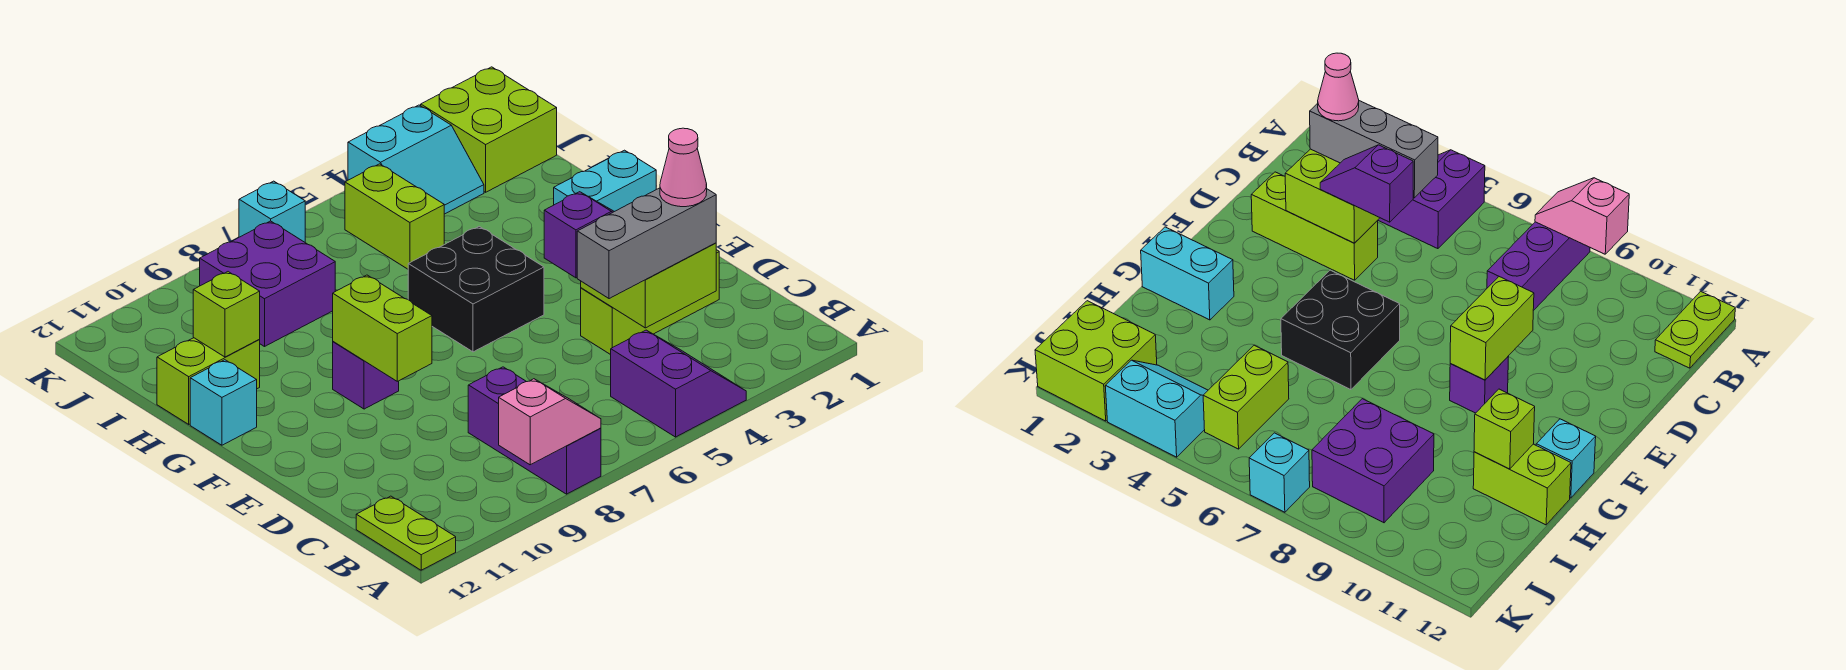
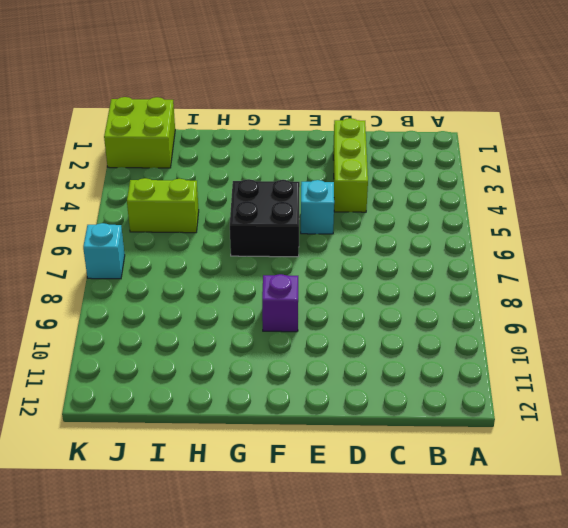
cyan 1x1 brick [301,180,334,234] -> cyan 1x1 brick moved to [190,360,257,445]
none -> purple 2x2 slope [611,330,746,437]
none -> purple 1x3 brick [468,367,601,494]
none -> lime 1x2 plate [356,496,456,570]

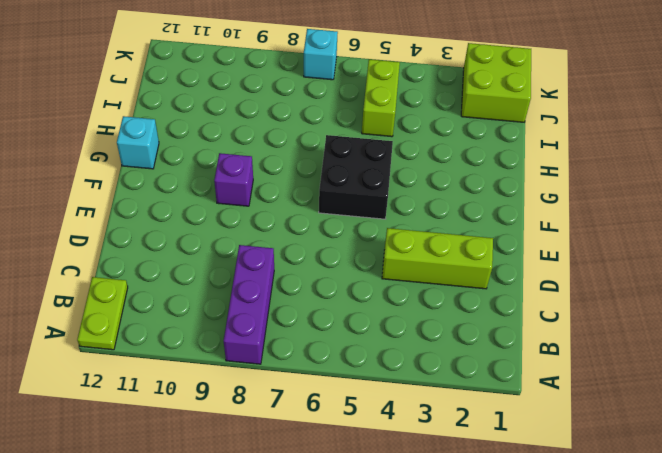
none -> purple 2x2 slope [611,330,746,437]
none -> cyan 1x2 brick [554,150,656,212]
none -> lime 1x2 brick [157,338,260,424]

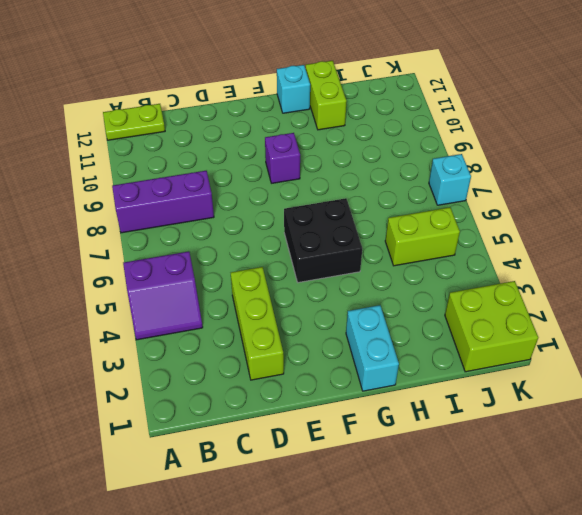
none -> purple 2x2 brick [200,221,335,347]
none -> cyan 2x2 slope [348,105,484,214]
none -> pink 1x2 slope [499,379,601,465]

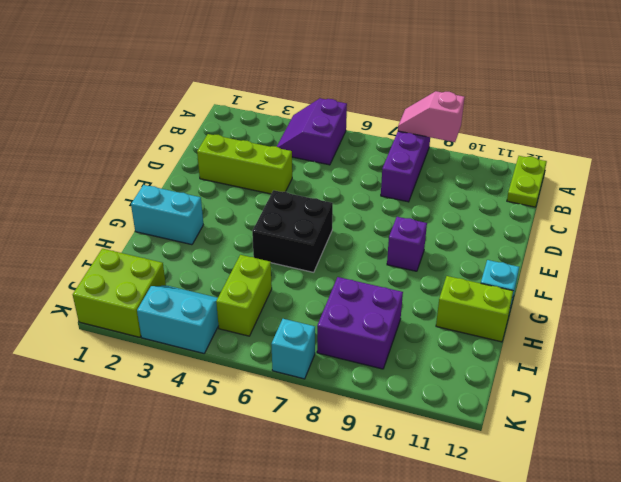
none -> lime 2x2 brick [581,243,716,328]
none -> lime 1x2 brick [333,275,432,381]
none -> lime 1x1 brick [193,272,260,357]

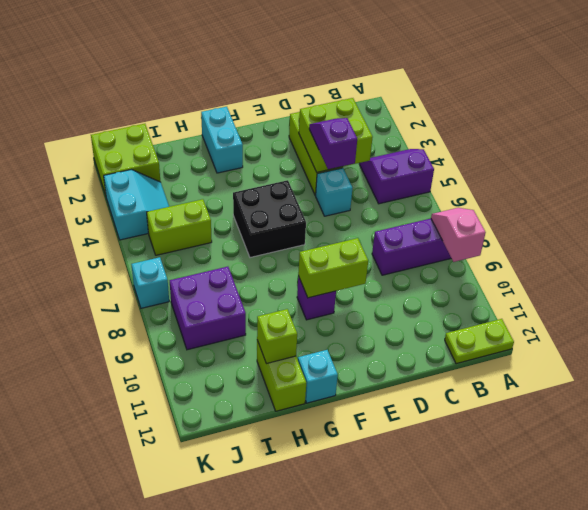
cyan 1x1 brick [316,168,352,216] -> none
none -> grey 1x3 brick [577,188,716,299]
none -> pink 1x1 cone [660,128,707,207]

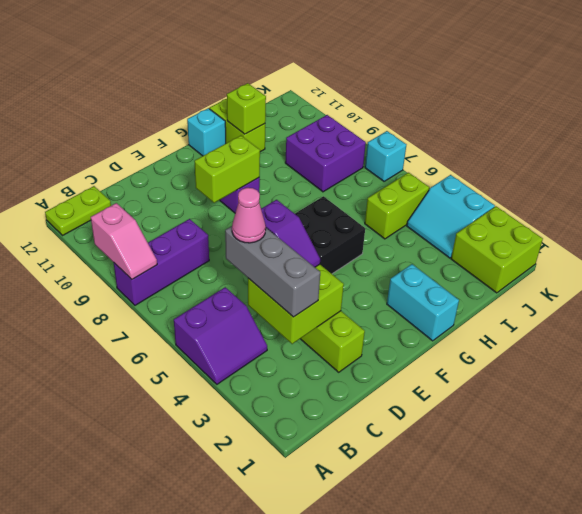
pink 1x1 cone [232,188,266,243] -> pink 1x1 cone moved to [660,128,707,207]

